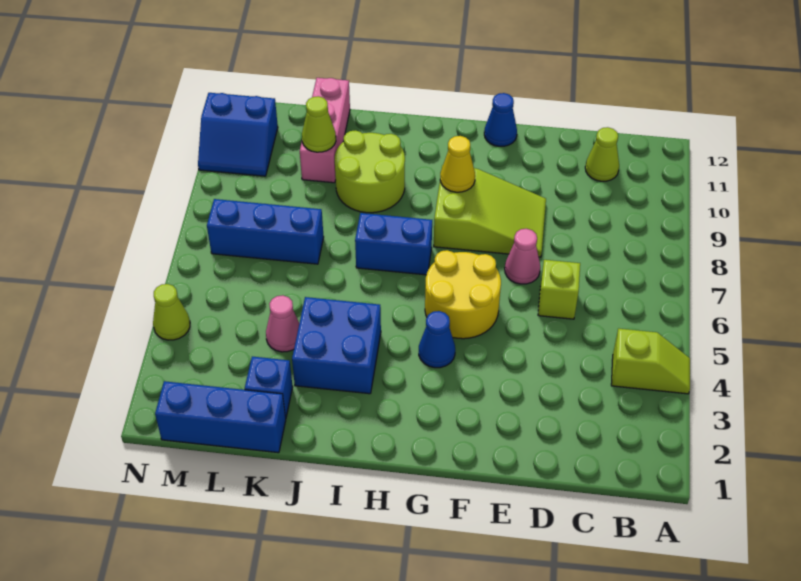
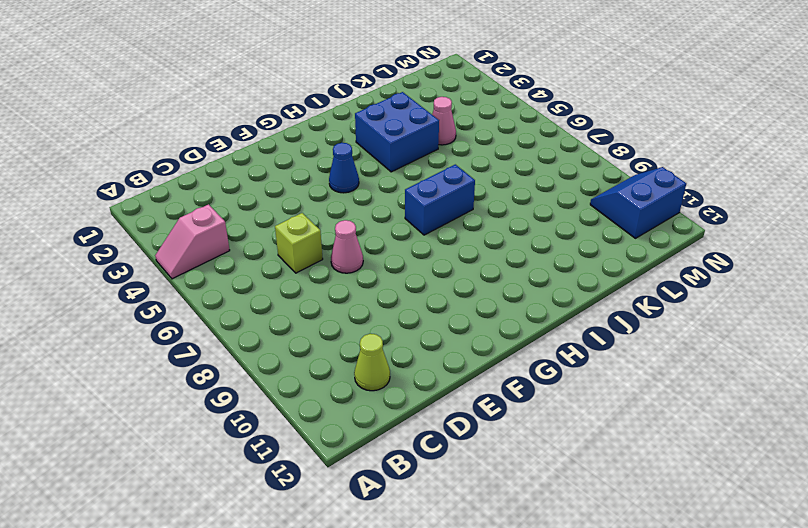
pink 1x2 slope [155,204,230,279] -> lime 1x2 slope [611,328,690,394]
none -> lime 2x3 slope [434,165,546,257]
none -> yellow 2x2 round brick [425,250,501,339]
none -> blue 1x1 cone [484,93,517,146]

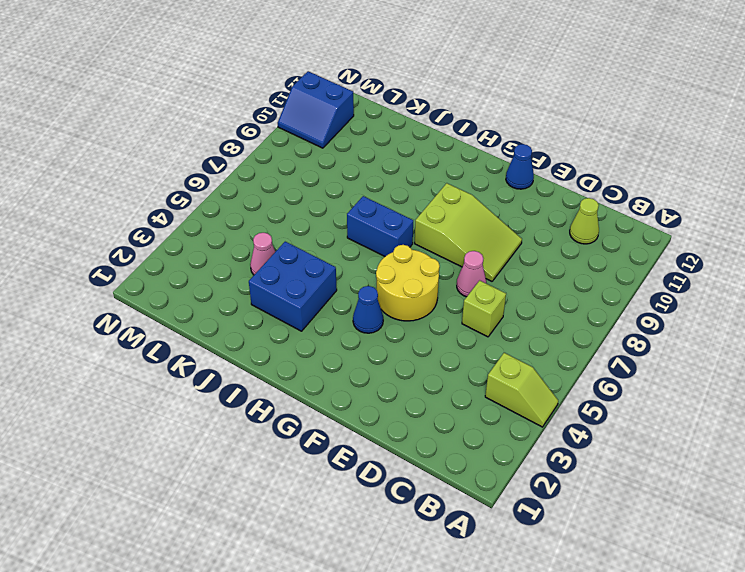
none -> lime 2x2 round brick [335,130,405,213]
none -> blue 1x3 brick [155,381,286,453]
none -> blue 1x1 brick [245,357,293,418]

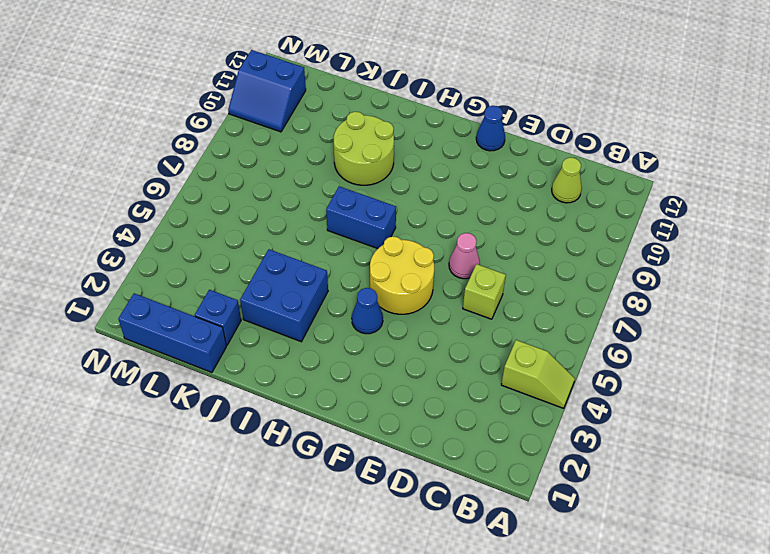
none -> lime 2x3 slope [434,165,546,257]
none -> pink 1x1 cone [266,295,299,352]
none -> blue 1x3 brick [207,199,324,264]

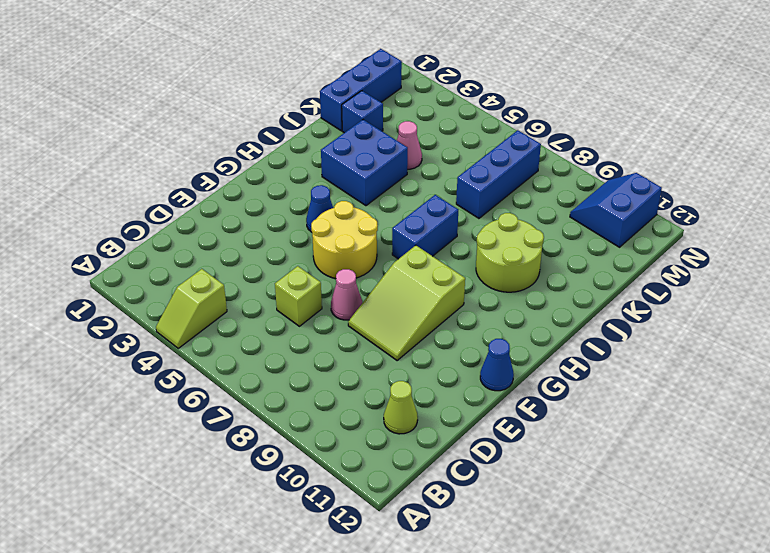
none -> pink 1x3 brick [300,78,350,183]
none -> lime 1x1 cone [153,284,190,340]
none -> yellow 1x1 cone [440,136,475,192]

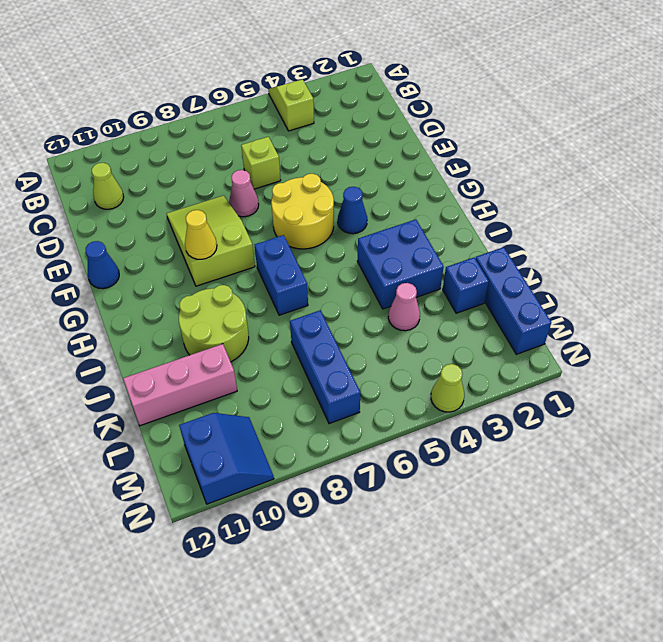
none -> lime 1x1 cone [302,96,336,152]

